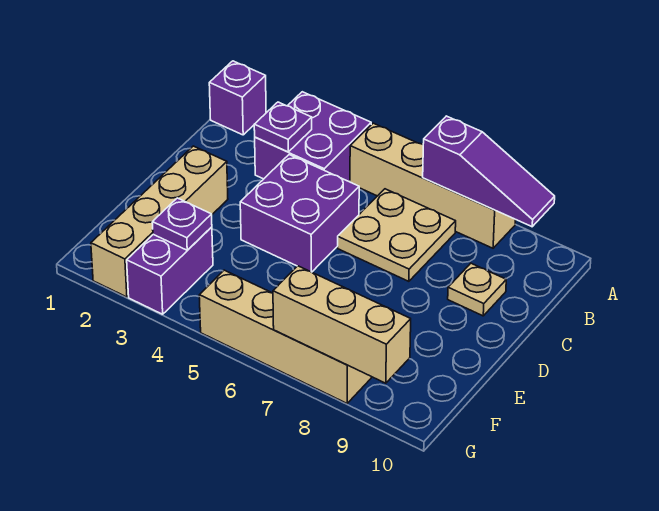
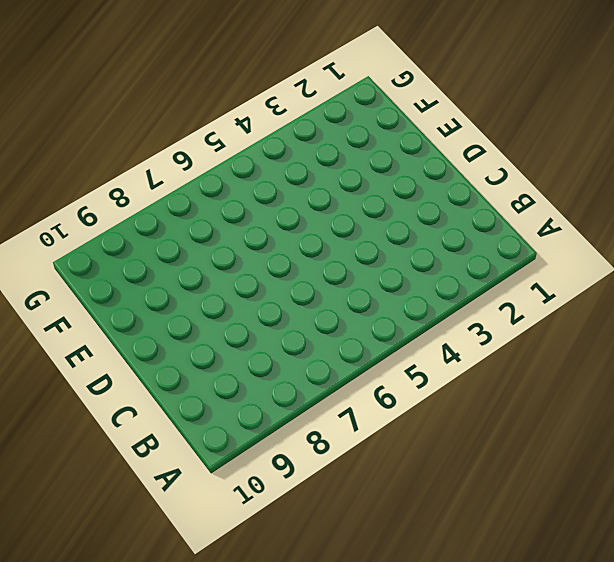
none -> purple 1x1 brick [209,61,266,135]
none -> purple 2x2 brick [255,92,371,182]
none -> tan 1x4 brick [350,123,515,248]

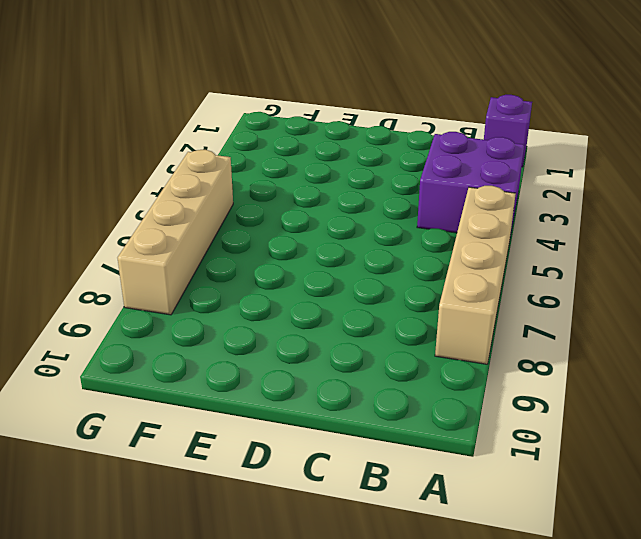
none -> tan 2x2 plate [338,189,456,281]
none -> purple 2x2 brick [240,155,359,272]
none -> tan 1x1 plate [448,263,506,316]

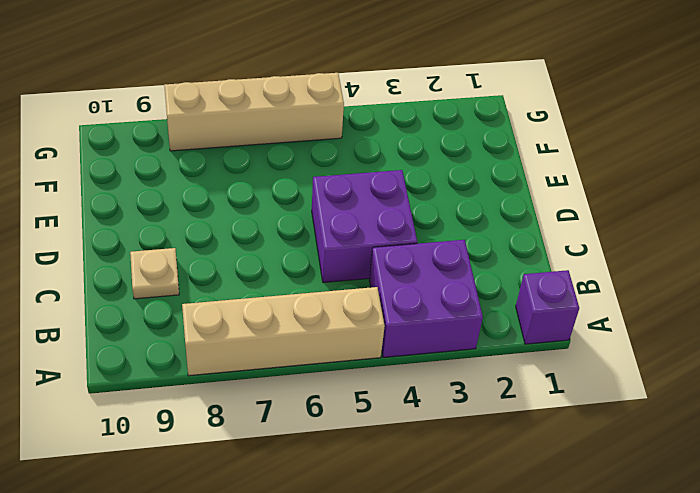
none -> tan 2x2 plate [338,189,456,281]
none -> tan 1x4 brick [91,146,228,297]
none -> purple 1x2 brick [127,227,213,314]

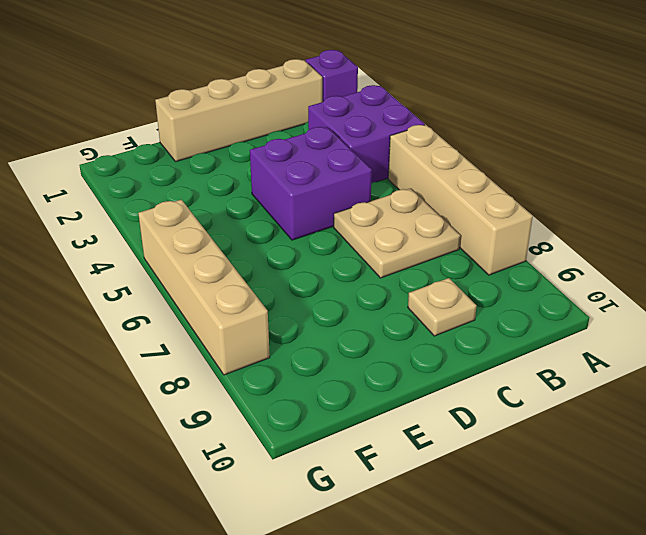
tan 1x4 brick [155,59,322,162] -> tan 1x4 brick moved to [91,146,228,297]
none -> purple 1x2 brick [127,227,213,314]
none -> purple 1x3 slope [423,116,555,227]
none -> purple 1x1 plate [254,102,312,152]

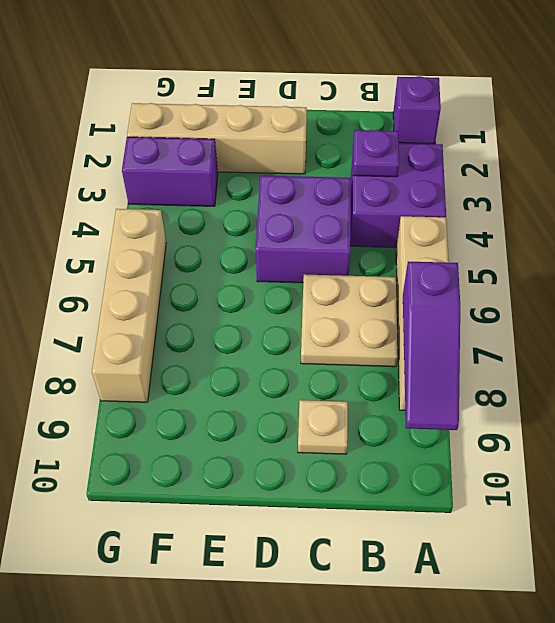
none -> purple 1x1 plate [152,198,212,250]
none -> tan 1x3 brick [273,266,411,383]

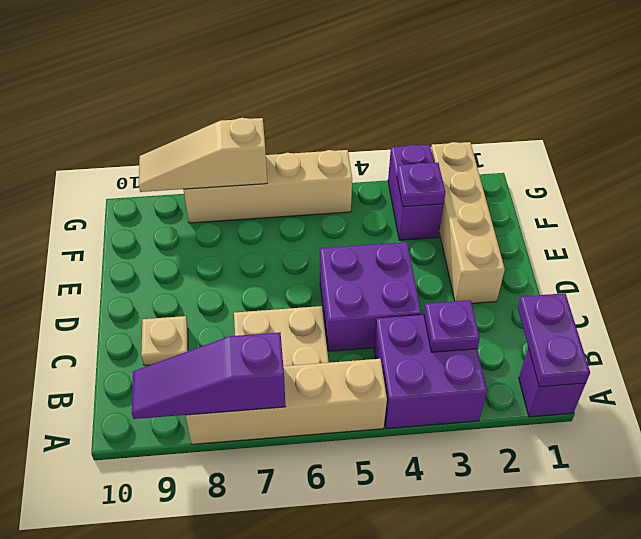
purple 1x2 plate [518,293,590,387] -> none
tan 1x3 slope [139,118,267,192] -> tan 1x3 brick [273,266,411,383]

